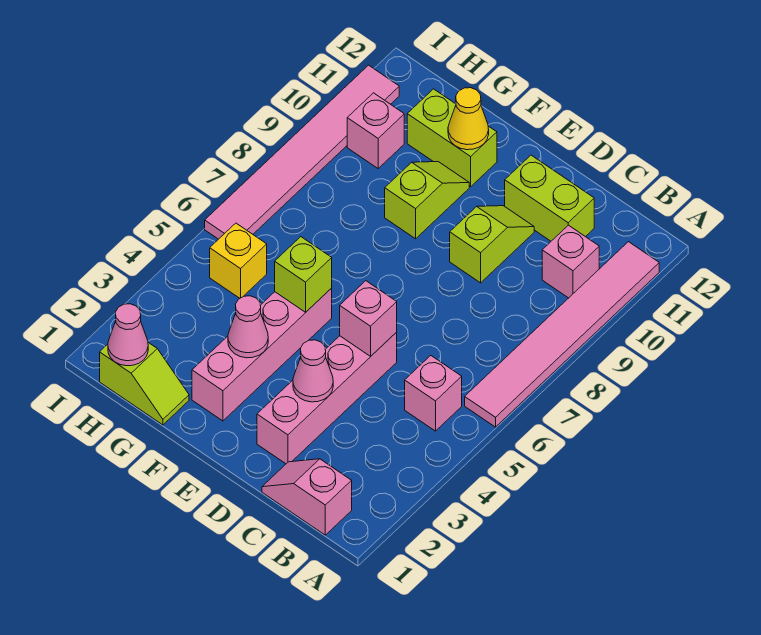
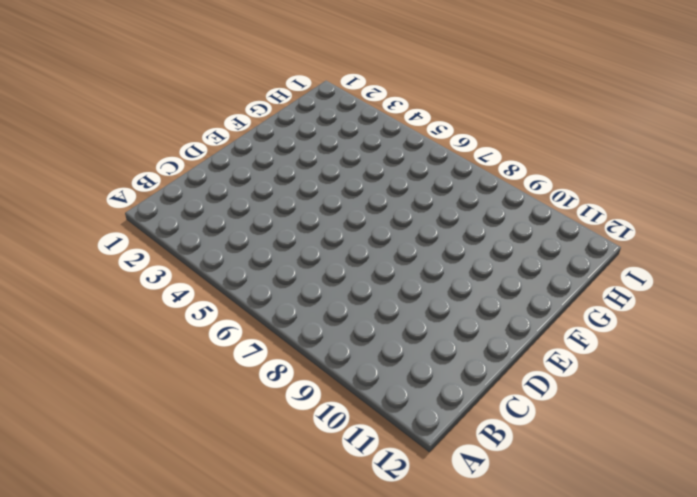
none -> pink 1x6 tile [465,242,659,427]
none -> pink 1x2 slope [262,459,352,535]
none -> pink 1x1 brick [405,356,462,431]

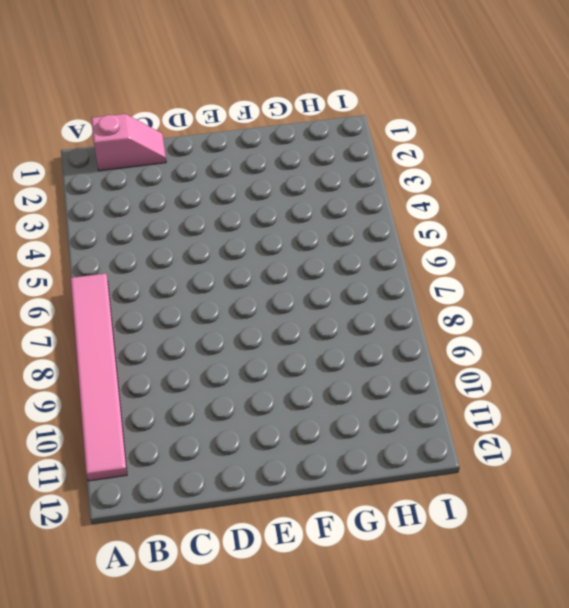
none -> pink 1x1 brick [405,356,462,431]
none -> pink 1x1 brick [542,225,599,298]
none -> lime 1x2 brick [505,155,594,241]

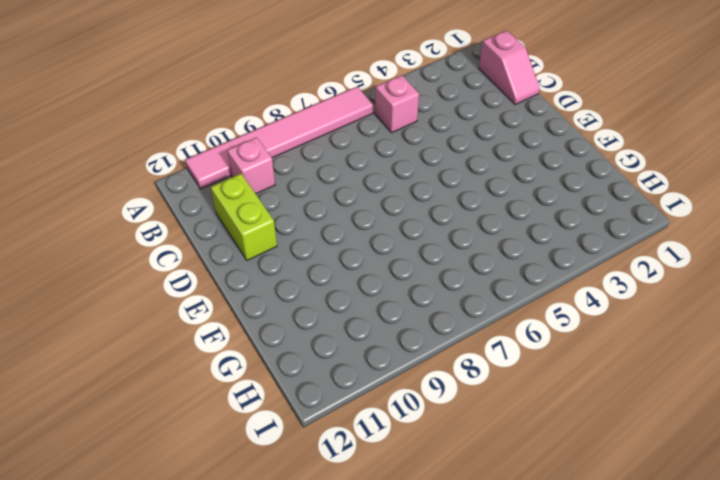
none -> pink 1x4 brick [257,332,397,464]
none -> lime 1x2 slope [450,206,534,283]
none -> pink 1x4 brick [192,288,332,421]

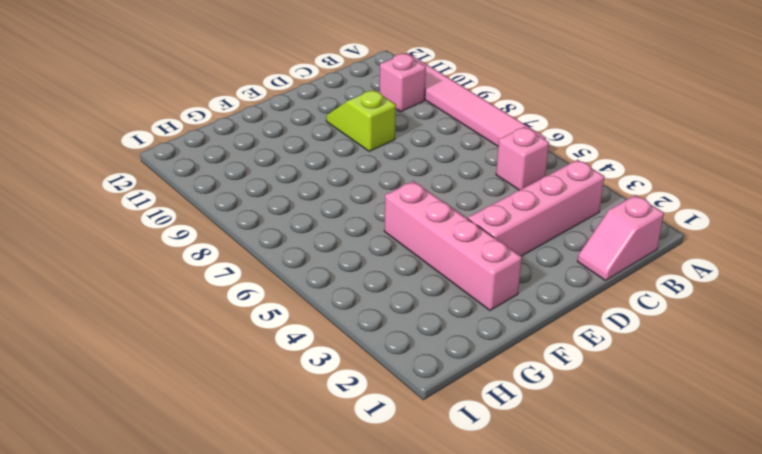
pink 1x4 brick [468,160,605,256] -> pink 1x4 brick turned to [257,332,397,464]
none -> lime 1x2 brick [505,155,594,241]
none -> lime 1x2 slope [385,162,469,239]
none -> lime 1x2 brick [407,89,497,187]

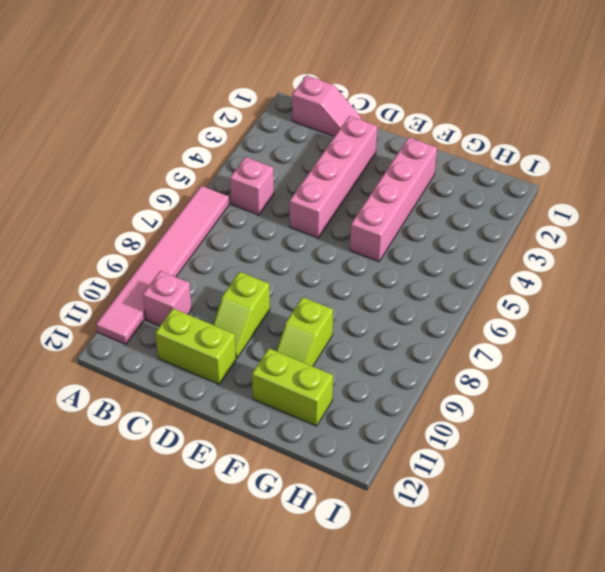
none -> lime 1x2 slope [100,342,189,425]
none -> yellow 1x1 brick [210,223,267,298]
none -> pink 1x1 brick [347,93,404,168]

